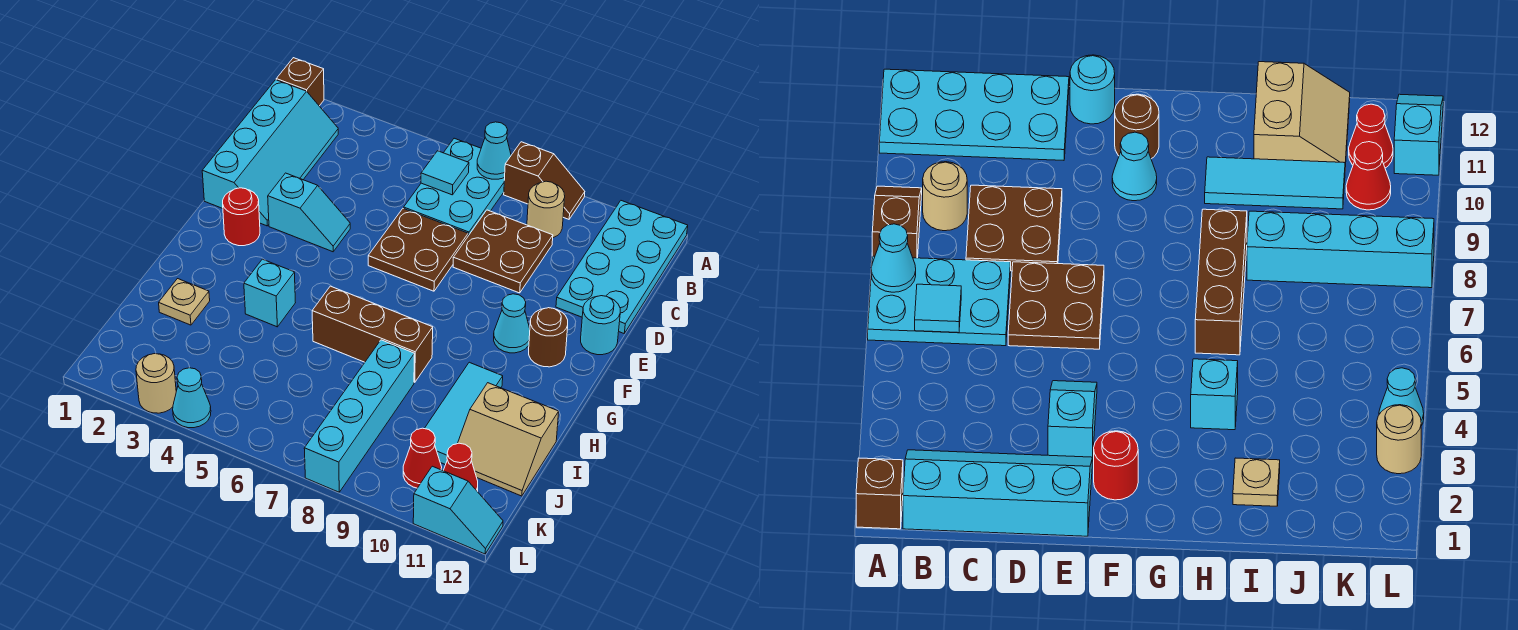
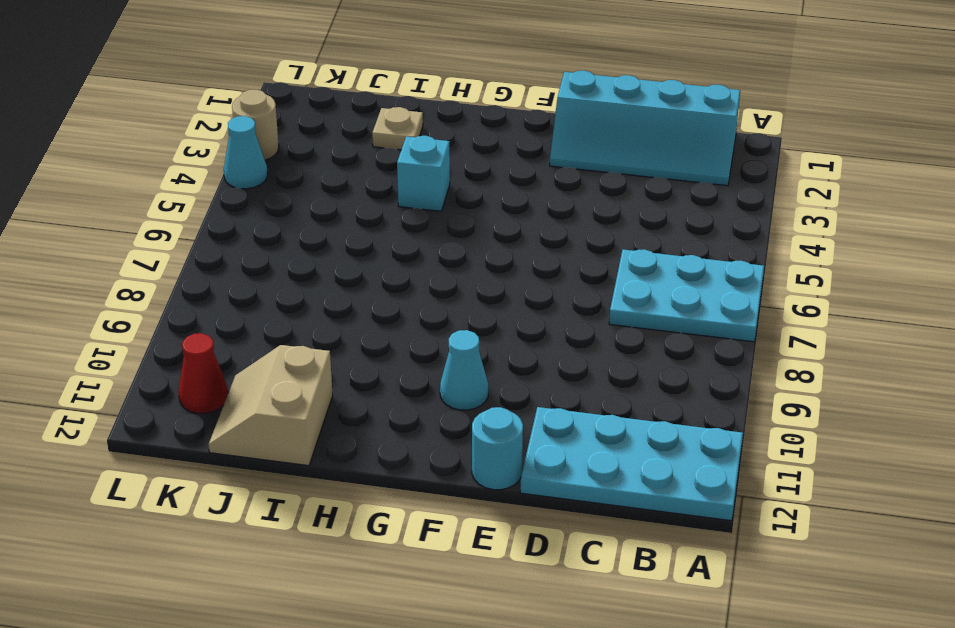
none -> brown 1x1 brick [276,58,324,106]
none -> brown 1x2 slope [504,142,585,219]
none -> tan 1x1 round brick [527,181,565,238]

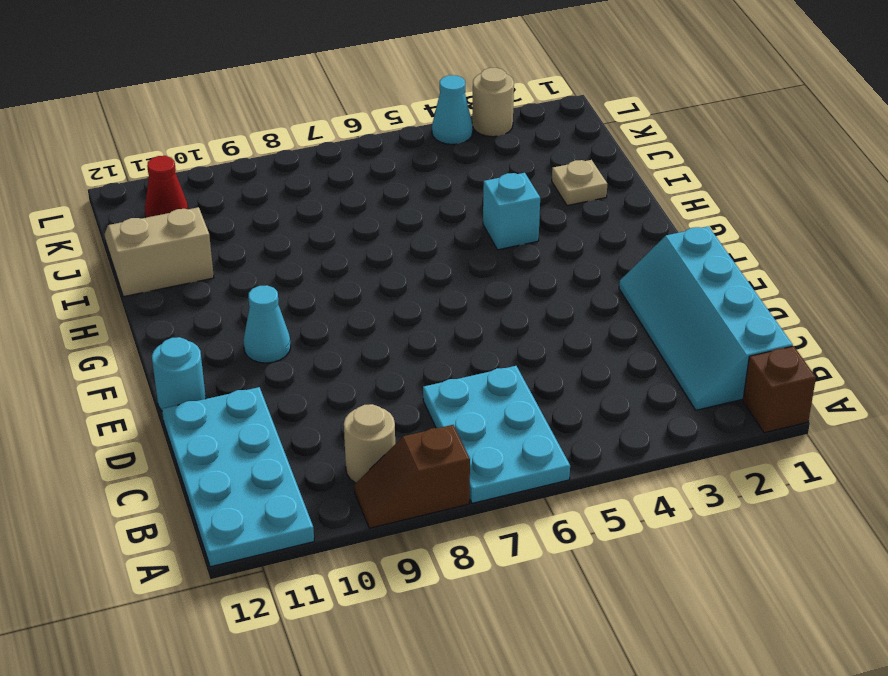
none -> brown 2x2 plate [453,210,553,293]
none -> brown 2x2 plate [368,208,468,291]
none -> cyan 1x2 slope [268,173,350,252]

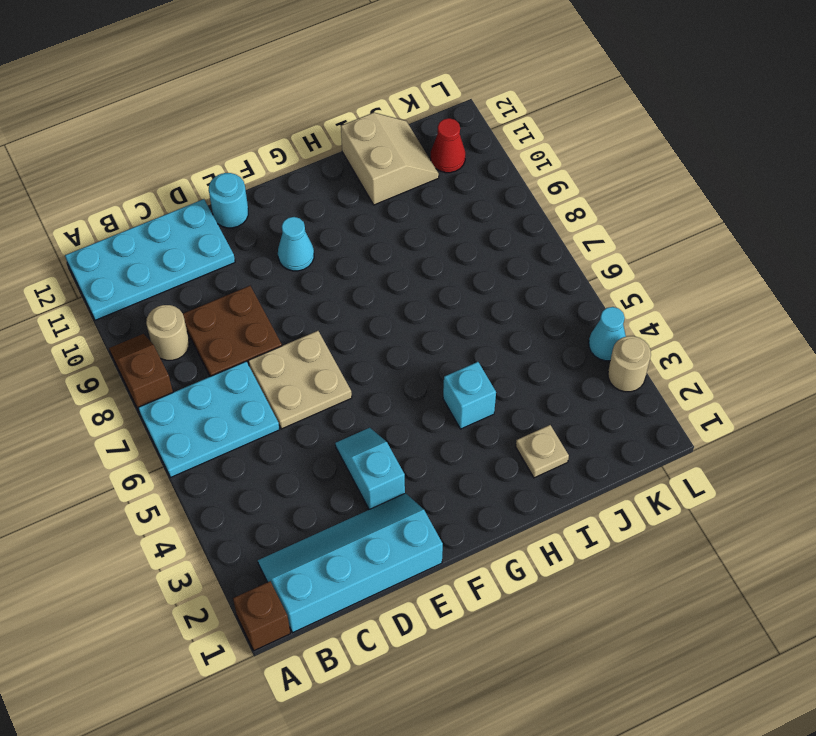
tan 2x2 plate [248,331,352,429] -> brown 2x2 plate [368,208,468,291]
none -> red 1x1 round brick [223,188,260,246]
none -> brown 1x1 round brick [529,308,568,367]
none -> brown 1x3 brick [312,286,433,382]

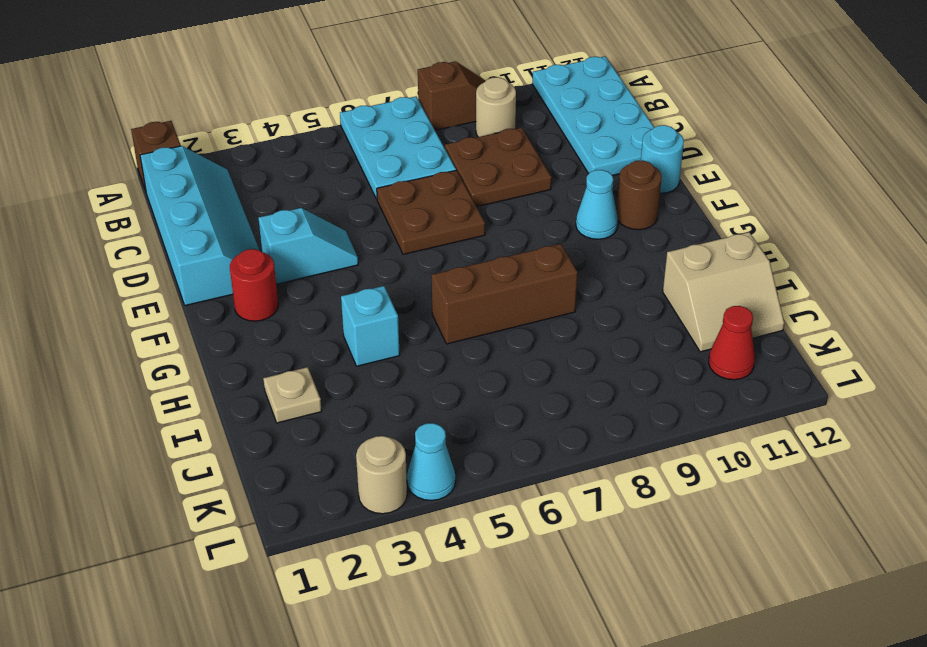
none -> cyan 1x3 tile [424,362,503,465]
none -> cyan 1x4 brick [304,340,414,492]
none -> red 1x1 cone [403,428,442,488]

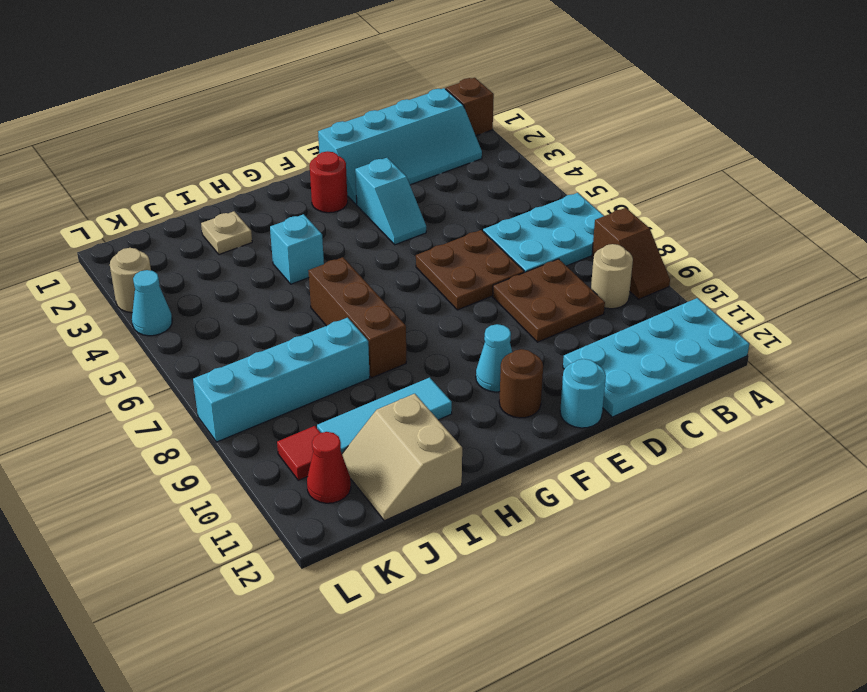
red 1x1 tile [277,426,320,480] -> red 1x1 cone [403,428,442,488]
none -> cyan 1x2 slope [413,466,503,554]
none -> cyan 1x1 cone [477,122,511,179]
none -> cyan 1x1 tile [421,151,469,195]

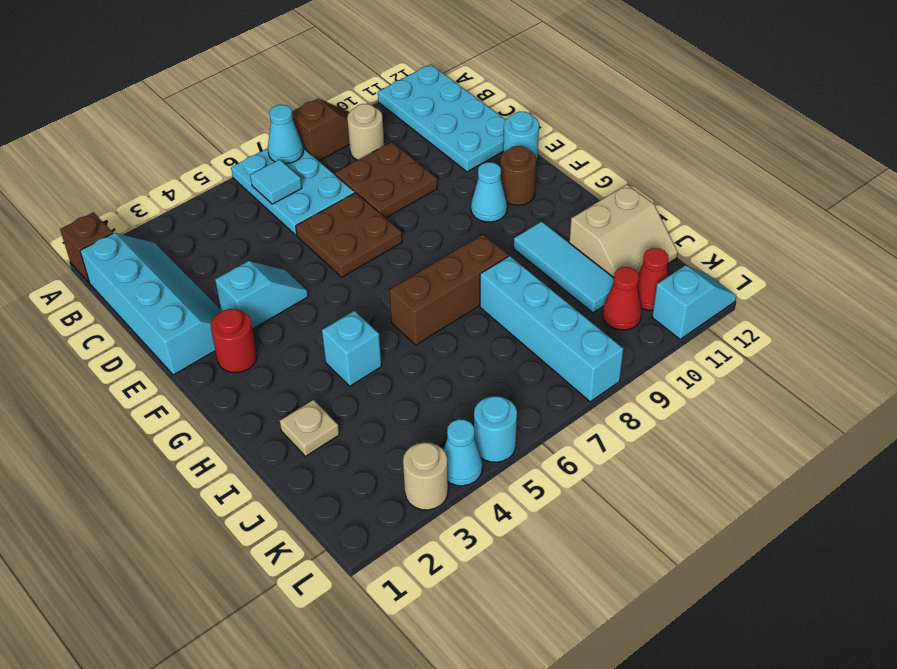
cyan 1x1 round brick [474,396,517,462] -> none

